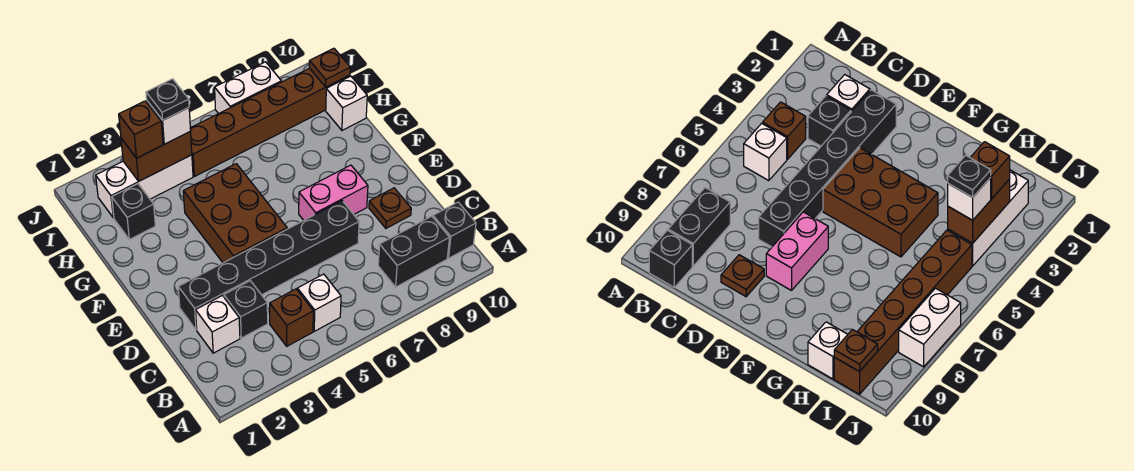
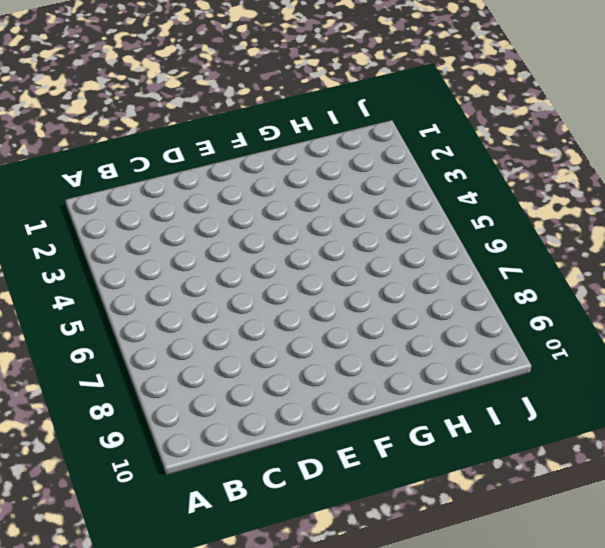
none -> brown 1x1 brick [270,289,313,346]
none -> white 1x1 brick [297,274,341,331]
none -> black 1x2 brick [378,216,450,287]

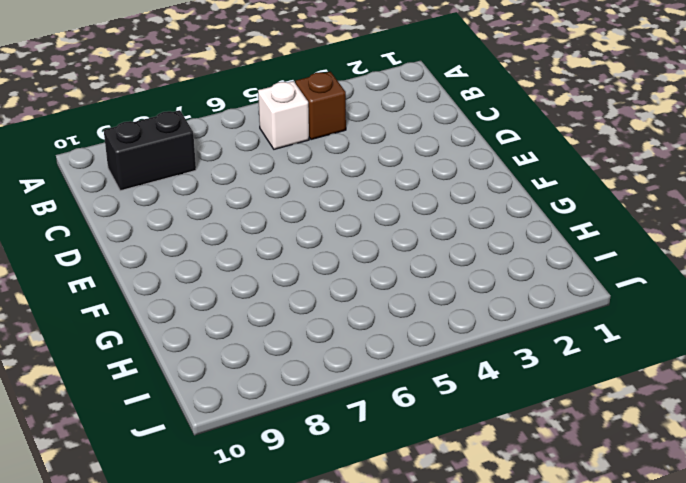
none -> black 1x1 brick [433,202,476,258]
none -> white 1x1 brick [196,296,240,353]
none -> black 1x1 brick [224,281,268,338]

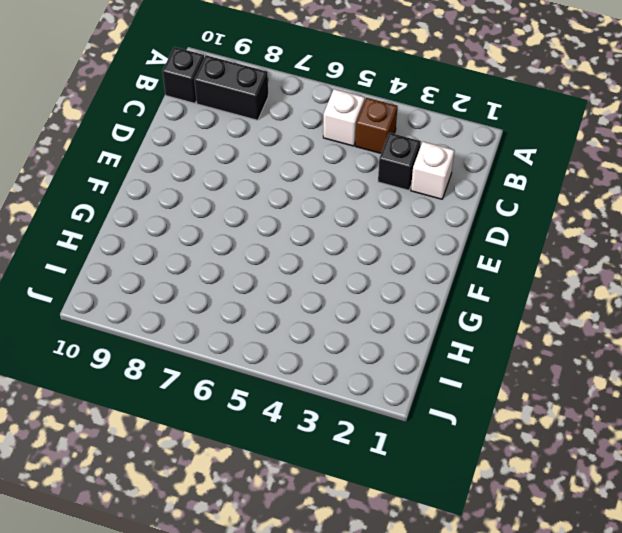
none -> black 1x6 brick [178,201,359,330]
none -> brown 1x1 plate [369,188,411,228]
none -> brown 2x3 brick [183,164,287,263]

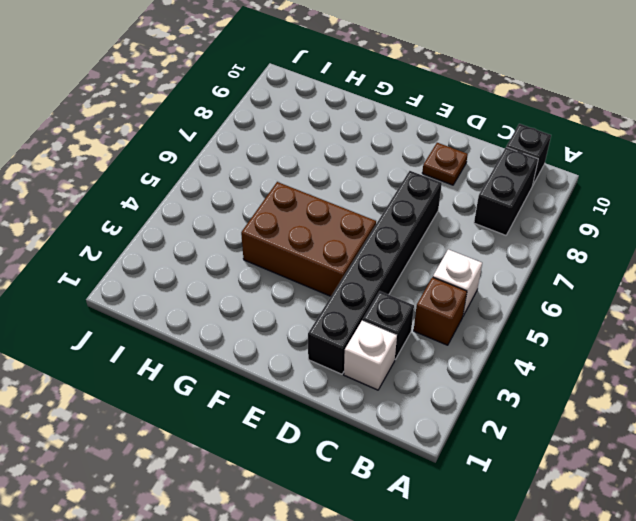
none -> pink 1x2 brick [299,165,368,220]
none -> black 1x1 brick [112,184,155,240]
none -> white 1x1 brick [326,76,367,130]

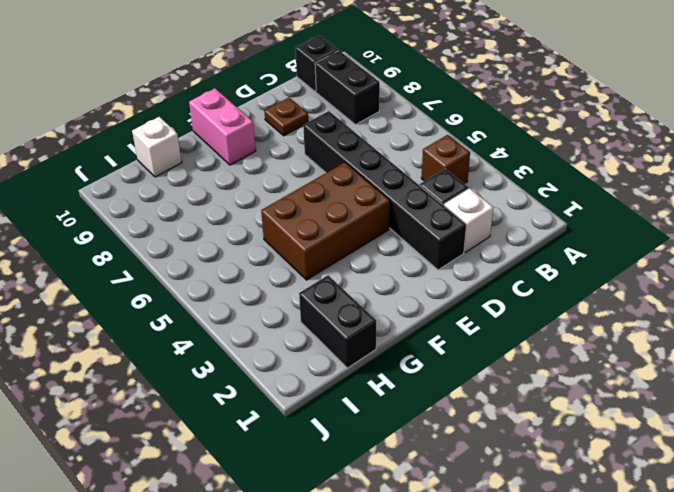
pink 1x2 brick [189,88,256,165] -> pink 1x2 brick moved to [299,165,368,220]
black 1x2 brick [299,275,376,368] -> black 1x1 brick [112,184,155,240]
none -> white 1x1 brick [297,274,341,331]
none -> white 1x3 brick [96,155,193,218]
none -> brown 1x6 brick [190,68,350,177]

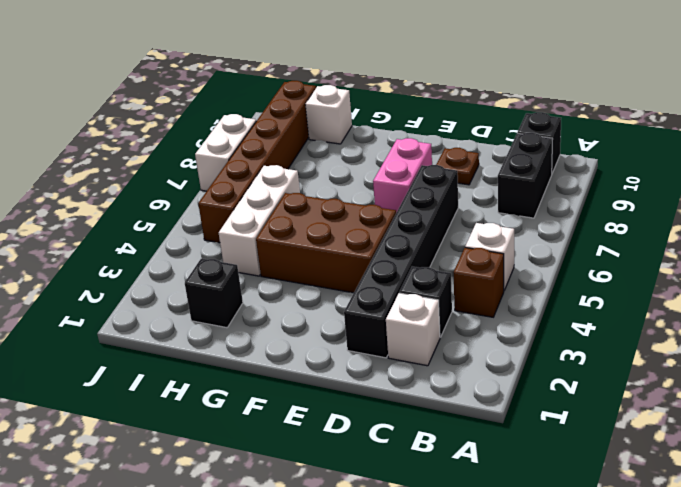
white 1x3 brick [219,165,300,276] -> white 1x3 brick moved to [96,155,193,218]
none -> brown 1x2 brick [121,131,192,181]
none -> brown 1x1 plate [309,48,350,87]
none -> brown 1x1 brick [119,101,163,158]

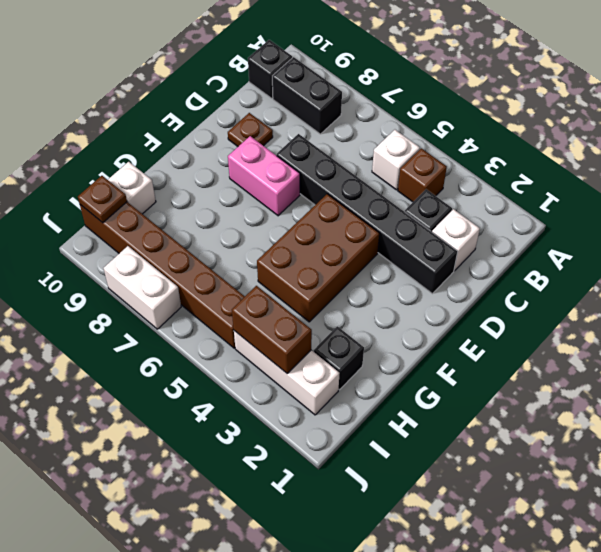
none -> brown 1x1 brick [119,101,163,158]
none -> white 1x1 brick [147,101,191,144]
none -> black 1x1 plate [146,79,189,120]

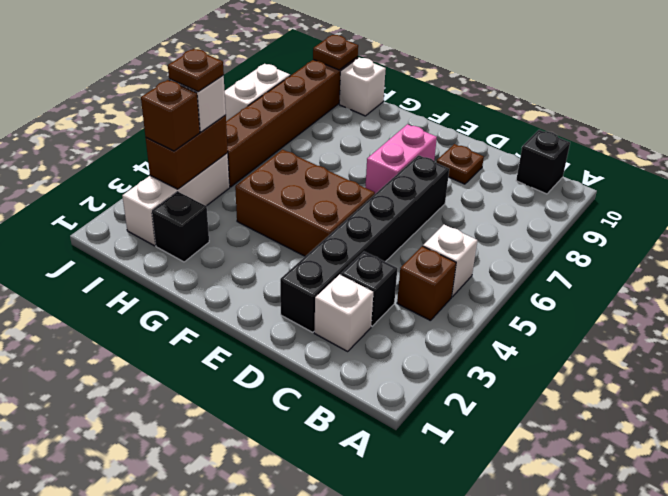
brown 1x1 plate [168,49,224,91] -> black 1x1 plate [146,79,189,120]
none -> black 1x2 brick [378,216,450,287]

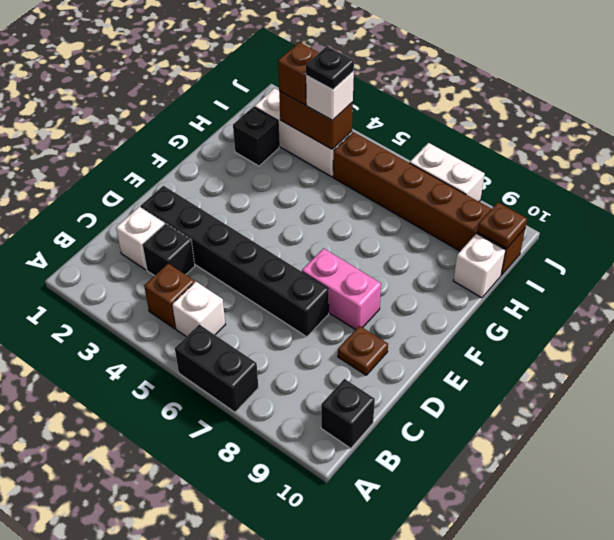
black 1x2 brick [175,325,259,412] -> black 1x2 brick moved to [378,216,450,287]
none -> brown 2x3 brick [183,164,287,263]

